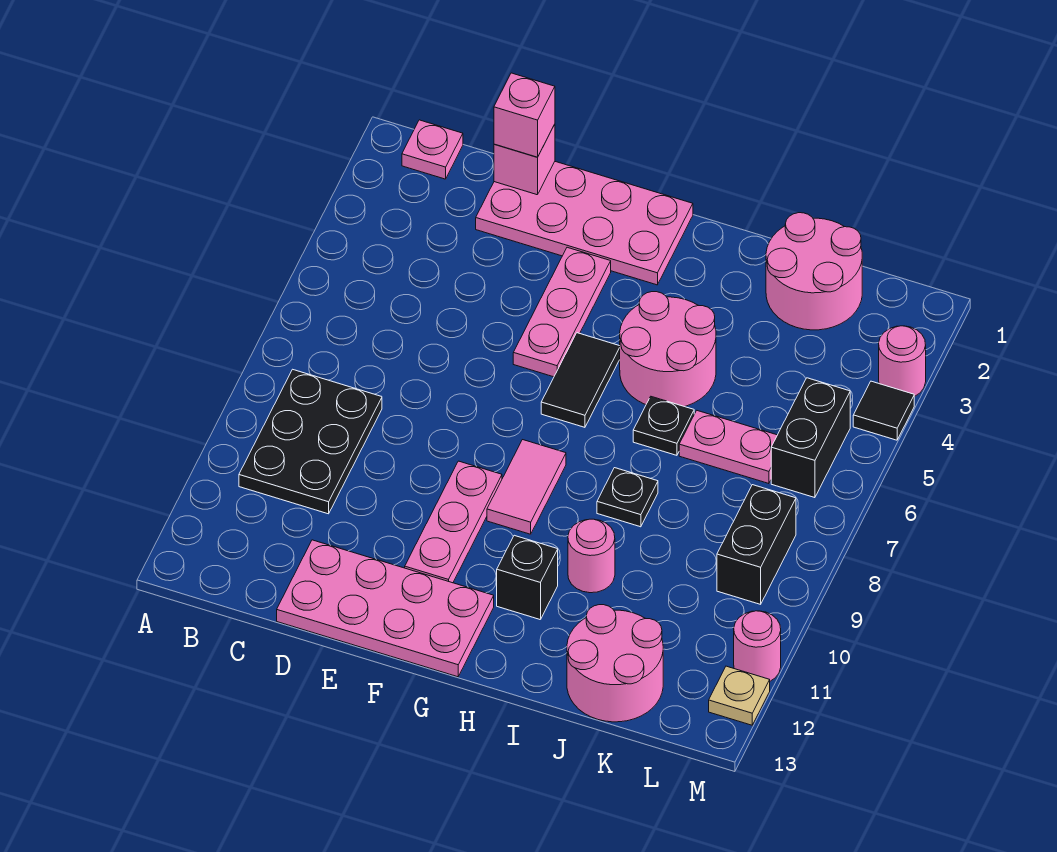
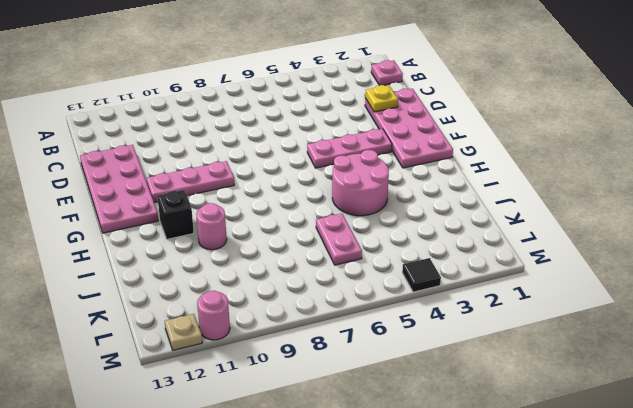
yellow 1x1 plate [365,85,398,112] -> none
none -> black 2x3 plate [239,369,382,514]
none -> black 1x2 tile [541,333,620,427]
none -> pink 1x2 tile [487,440,566,534]

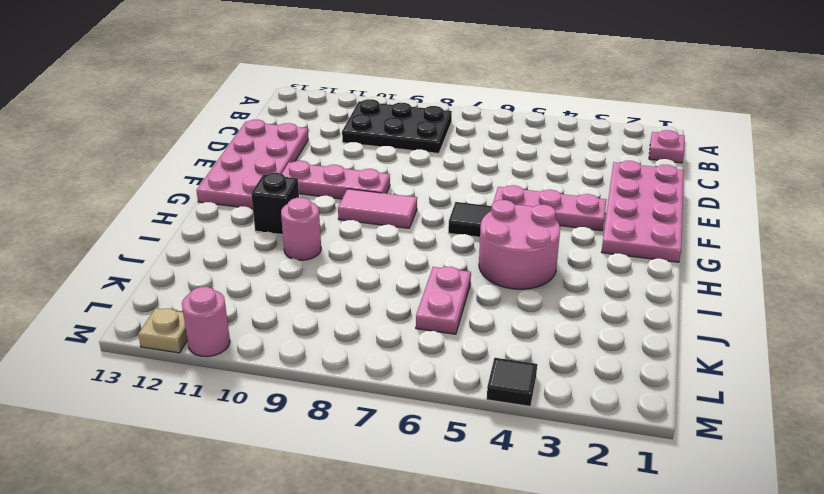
none -> black 1x1 plate [633,397,694,455]
none -> black 1x1 plate [597,468,658,527]
none -> pink 2x2 round brick [766,213,862,330]

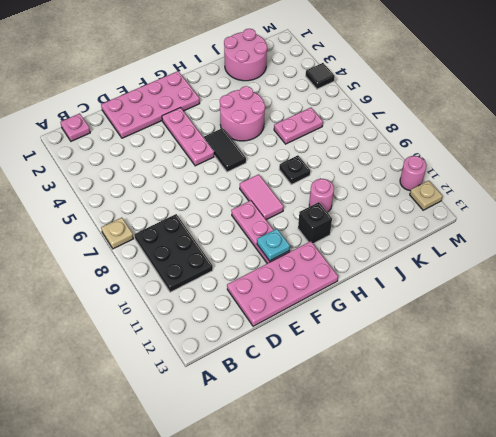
tan 1x1 plate [101,218,134,249] -> none
cyan 1x1 plate [257,229,290,261] -> none
none -> black 1x1 plate [633,397,694,455]
none -> pink 2x2 round brick [567,605,663,722]
none -> black 1x2 brick [771,378,850,498]

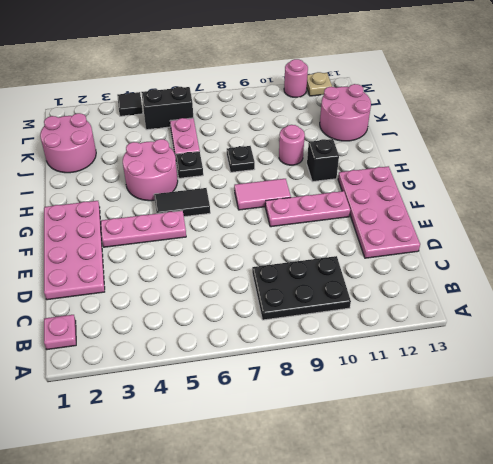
none -> black 1x2 brick [717,485,796,604]
none -> pink 1x1 round brick [879,326,926,397]
none -> pink 1x1 brick [494,124,555,195]

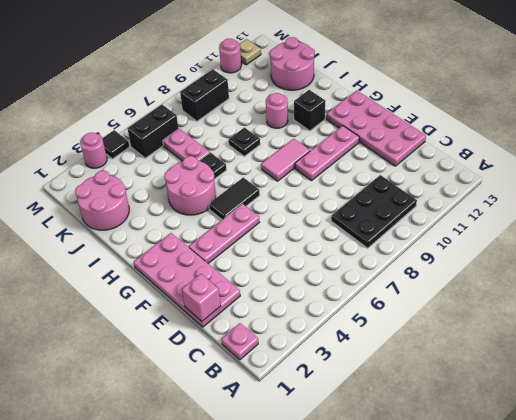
none -> pink 1x1 brick [494,73,555,157]

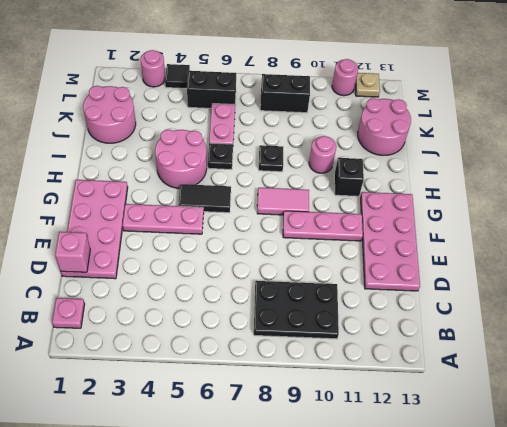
none -> pink 1x1 brick [494,73,555,157]

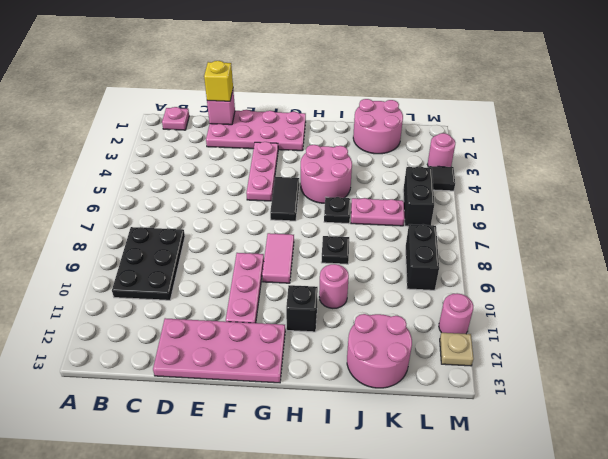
yellow 1x1 brick [204,61,233,101] -> pink 1x1 brick [494,73,555,157]

